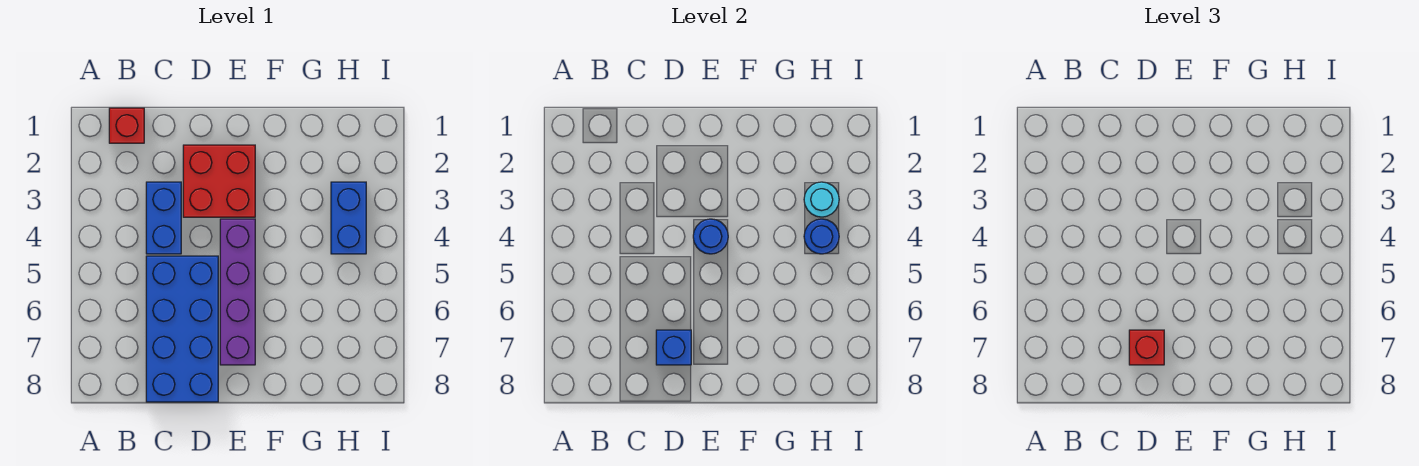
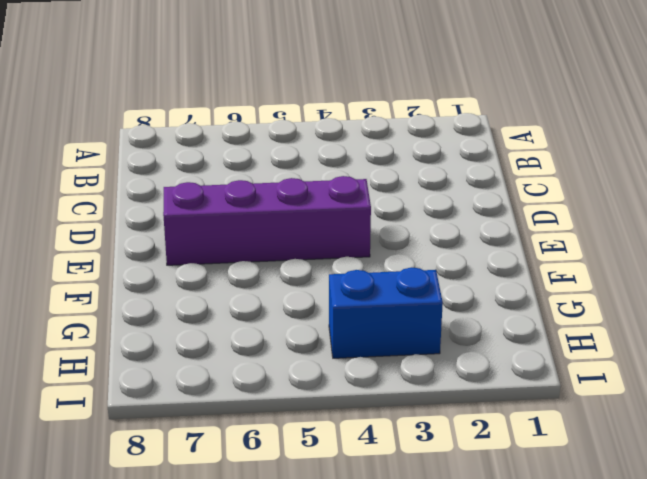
none -> red 1x1 brick [109,108,144,143]
none -> blue 1x2 brick [146,182,181,254]

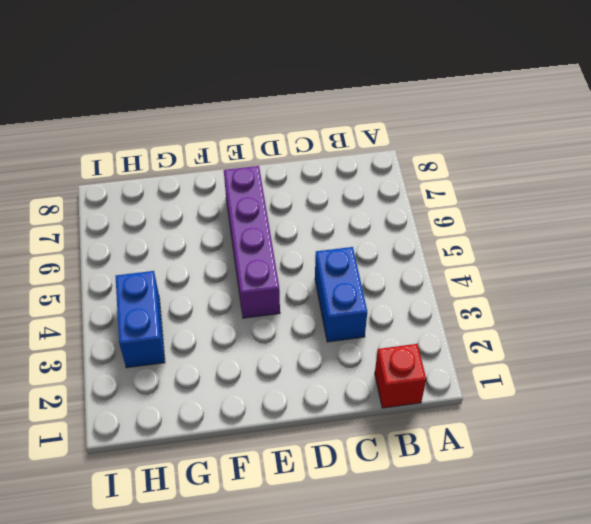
none -> blue 2x4 brick [146,256,218,402]
none -> red 2x2 brick [183,145,255,217]

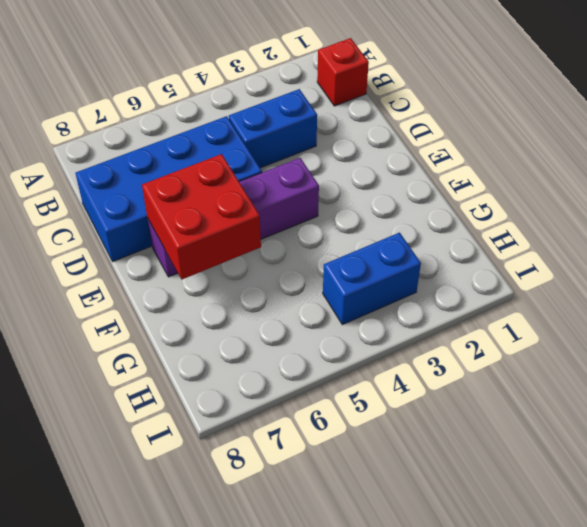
red 2x2 brick [142,154,261,279] -> red 2x2 brick moved to [183,145,255,217]
none -> blue 1x1 brick [656,330,691,365]
none -> blue 1x1 round brick [693,219,728,254]

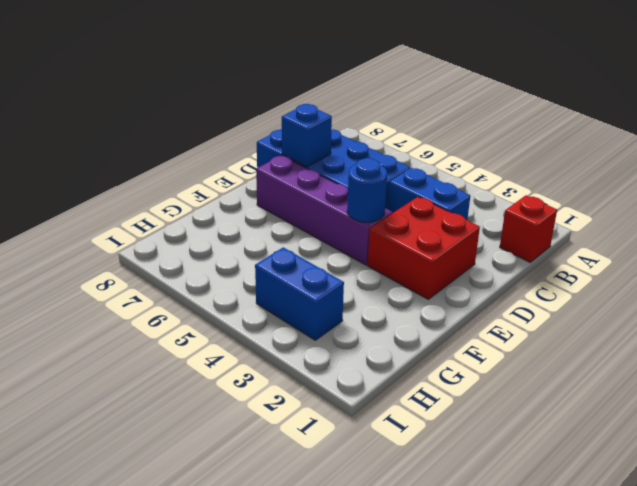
none -> cyan 1x1 round brick [804,182,839,217]
none -> blue 1x1 round brick [804,219,839,254]

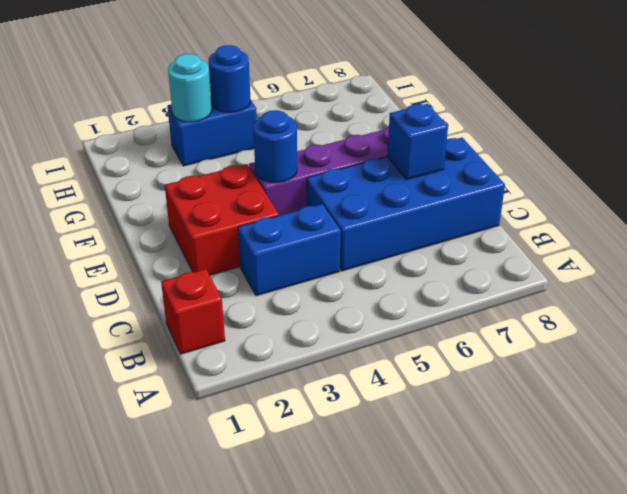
none -> red 1x1 brick [1129,330,1164,365]

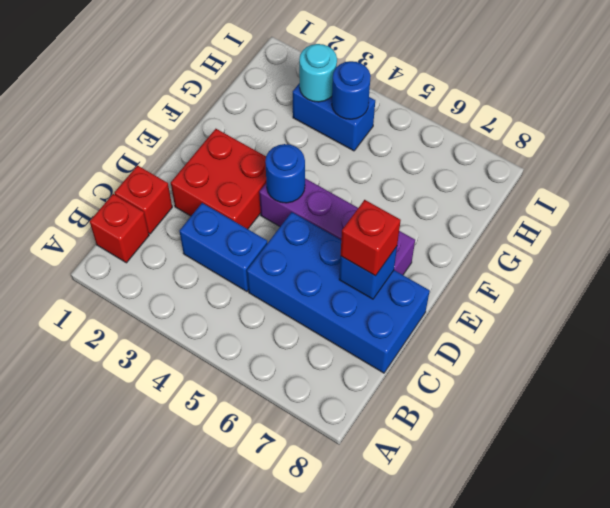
red 1x1 brick [114,166,172,234] -> none

